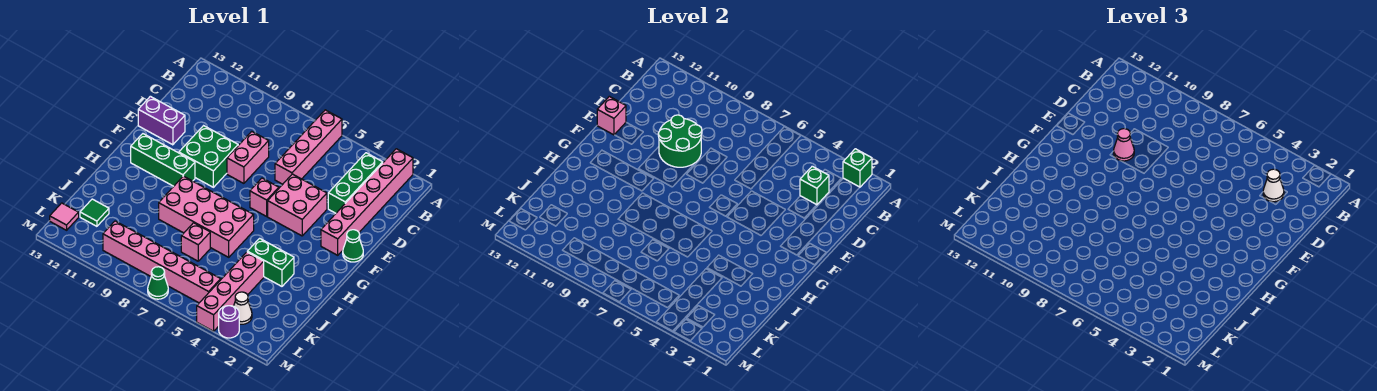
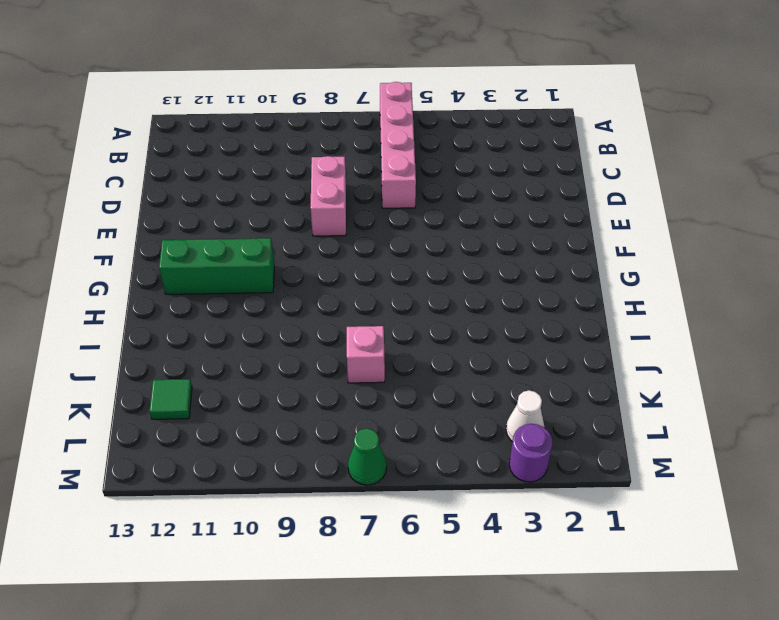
none -> pink 1x6 brick [321,149,413,255]
none -> green 1x3 brick [328,153,383,213]
none -> pink 2x2 brick [268,174,327,236]

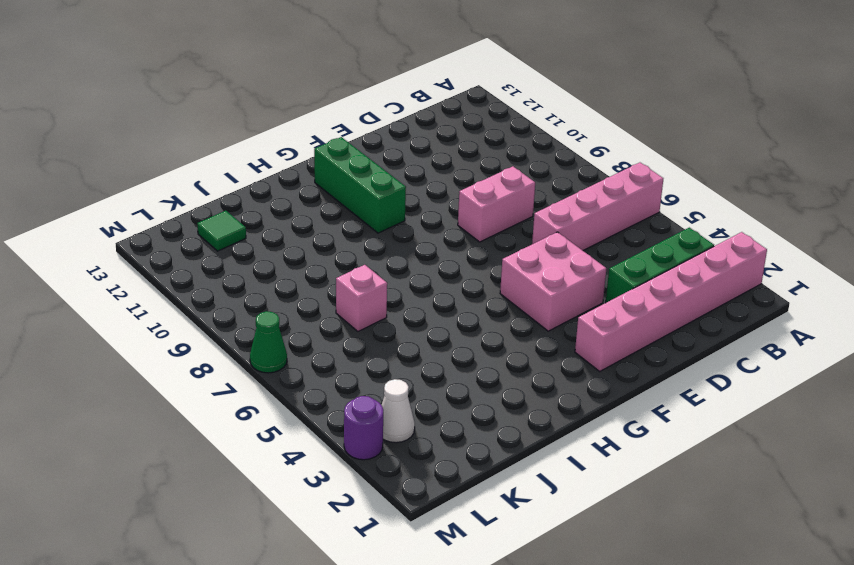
none -> green 2x2 brick [179,126,238,187]
none -> purple 1x2 brick [138,96,185,145]
none -> green 1x1 cone [343,230,363,262]

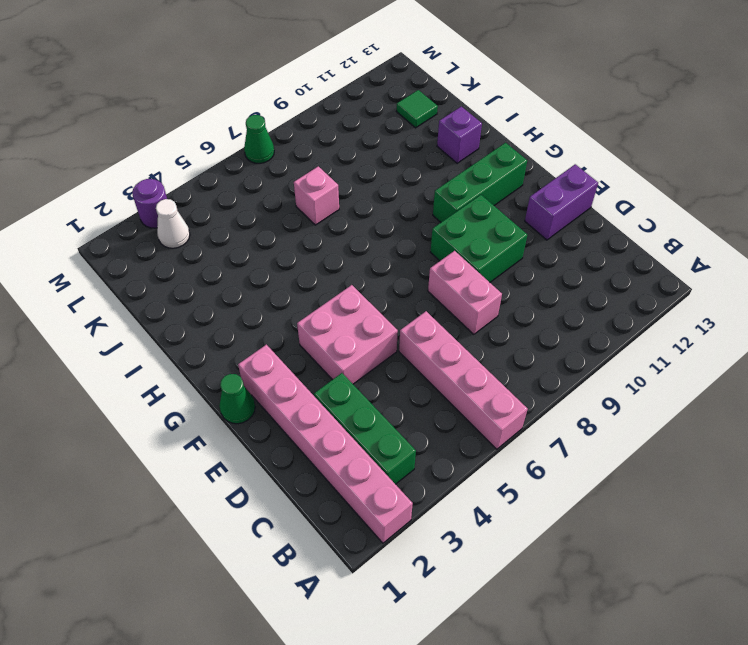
purple 1x1 brick [437,106,482,163] -> none
none -> pink 1x1 brick [250,178,279,216]
none -> pink 2x4 brick [159,176,254,257]
none -> green 1x2 brick [247,238,294,286]

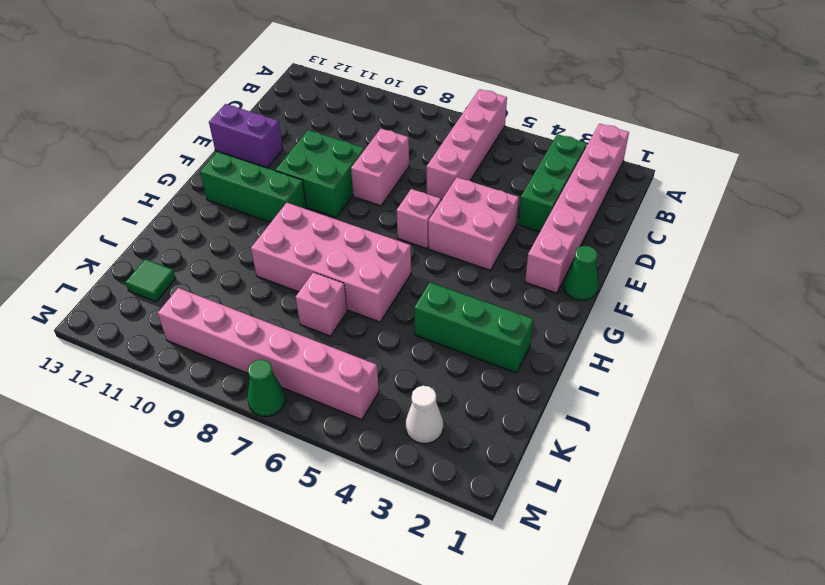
green 1x3 brick [414,283,533,373] -> green 1x2 brick [247,238,294,286]
none -> pink 1x4 brick [197,252,264,331]
none -> pink 1x1 tile [50,203,79,230]
none -> purple 1x1 round brick [219,306,239,338]

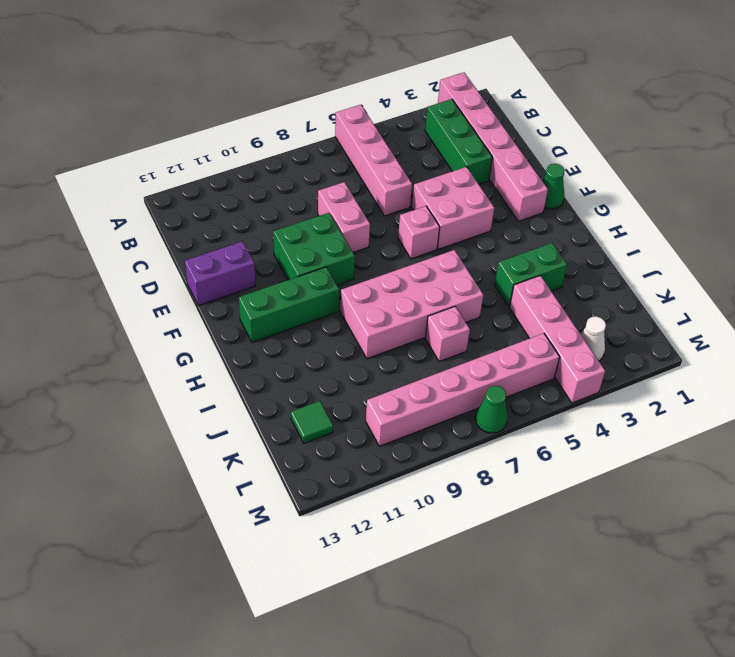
none -> pink 1x1 tile [50,203,79,230]
none -> purple 1x1 round brick [219,306,239,338]
none -> green 1x1 brick [843,149,872,187]

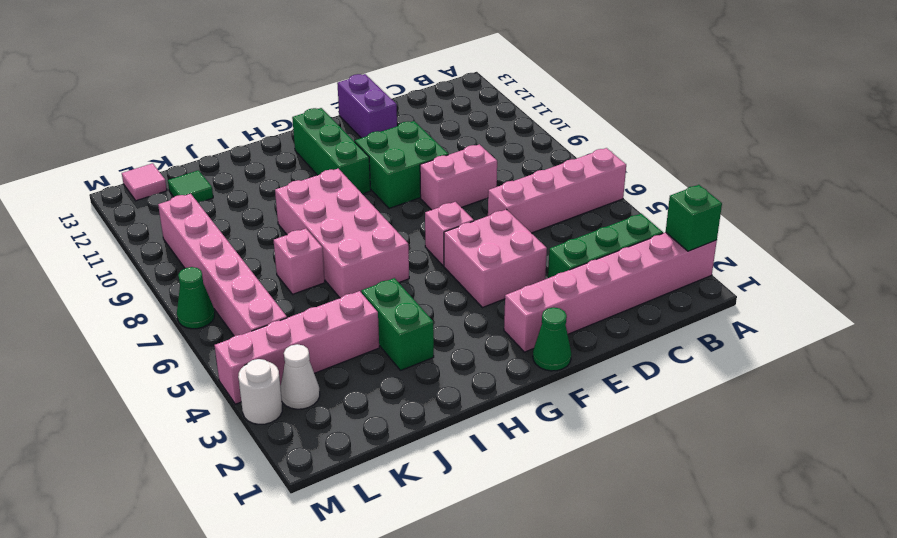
white 1x1 round brick [238,359,282,424] -> purple 1x1 round brick [219,306,239,338]
none -> green 1x1 brick [800,166,829,205]
none -> green 2x2 round brick [658,115,702,167]
none -> pink 1x1 brick [597,96,626,135]

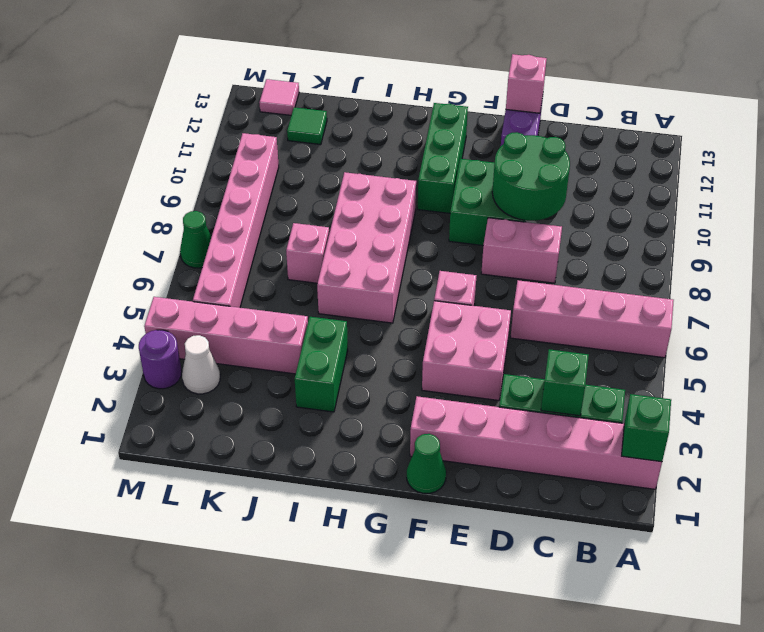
none -> white 1x1 cone [1263,169,1284,202]
none -> pink 1x1 cone [1114,129,1134,161]

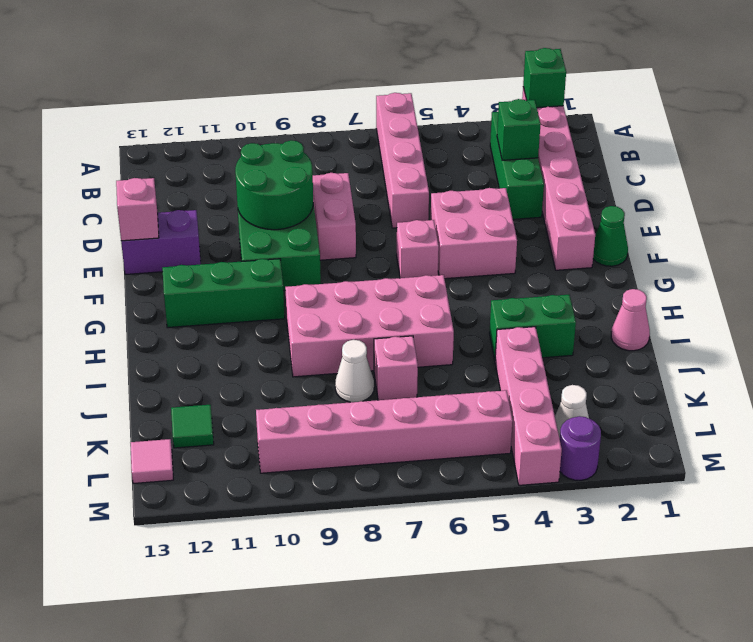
pink 1x1 cone [611,289,650,351] -> pink 1x1 cone moved to [1114,129,1134,161]
white 1x1 cone [335,340,374,402] -> white 1x1 cone moved to [1263,169,1284,202]
none -> green 1x1 cone [148,267,168,299]

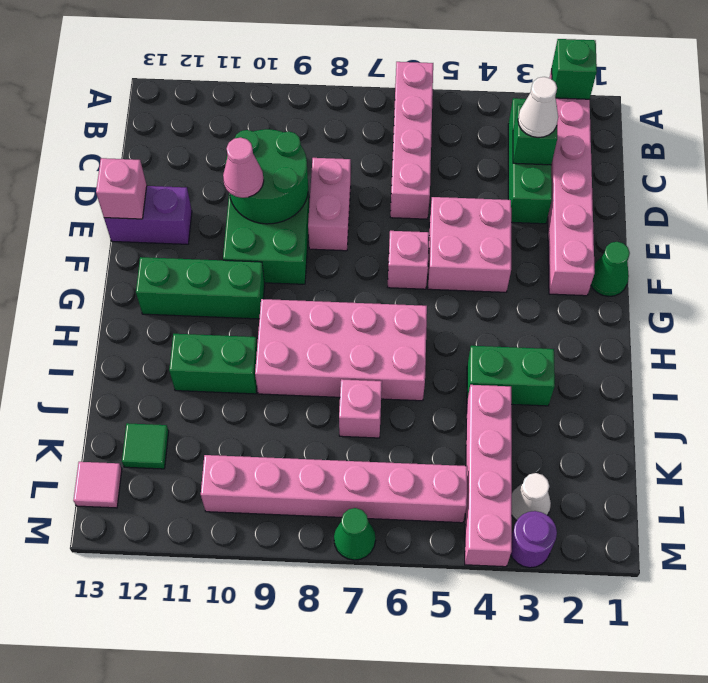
green 1x2 brick [169,334,257,394] -> none

